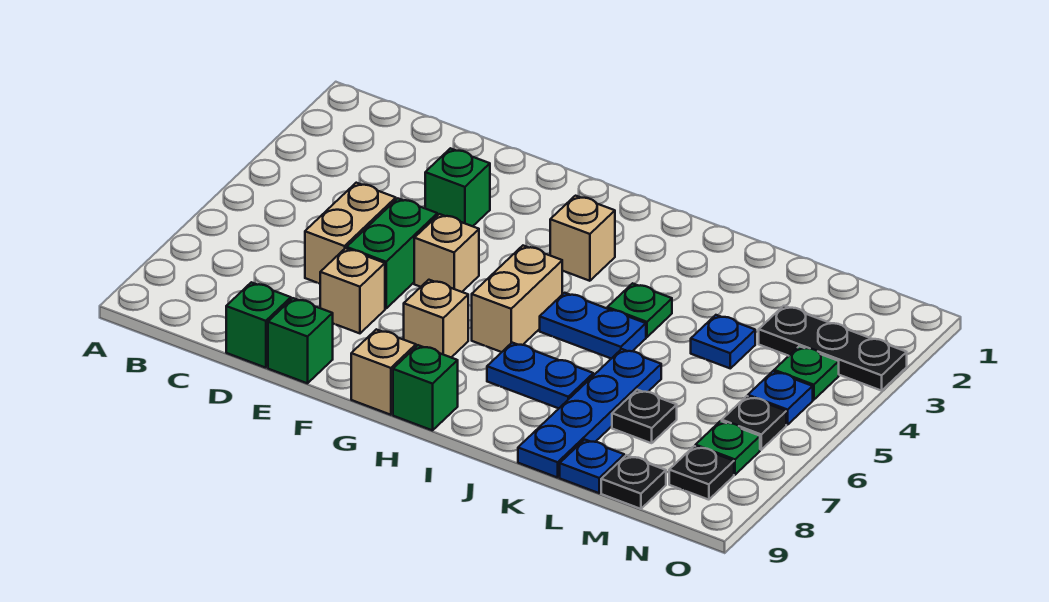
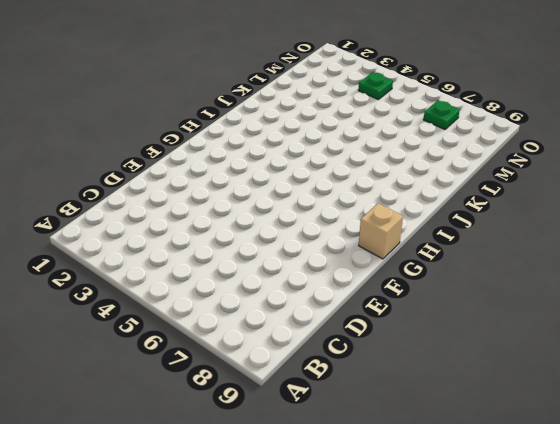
none -> tan 1x2 brick [305,183,396,284]
none -> green 1x1 brick [226,282,291,368]
none -> green 1x1 brick [425,148,490,226]

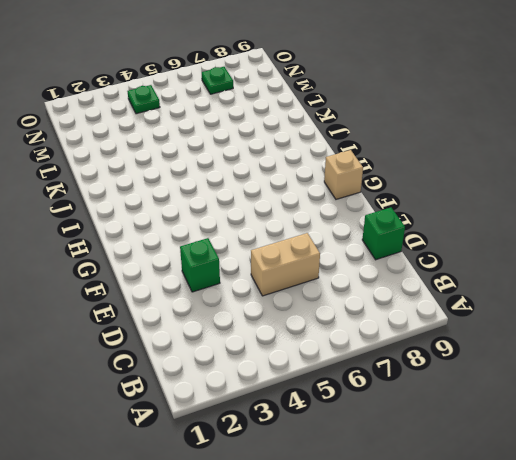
none -> green 1x2 brick [347,198,437,308]
none -> tan 1x1 brick [320,248,385,333]
none -> green 1x1 brick [268,298,333,383]

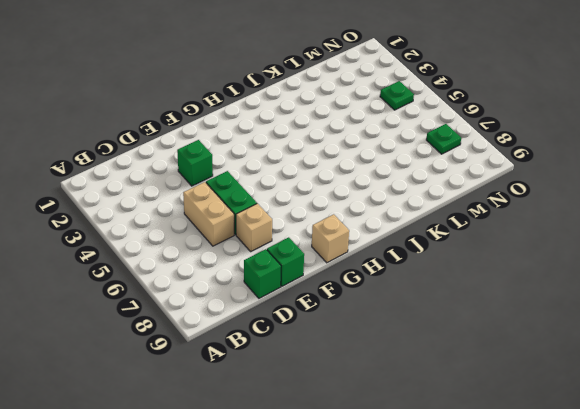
none -> tan 1x1 brick [414,214,479,292]
none -> tan 1x1 brick [404,280,468,357]
none -> tan 1x1 brick [550,196,615,281]

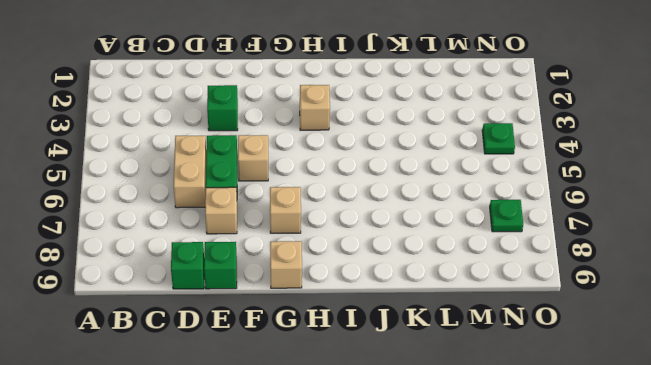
none -> tan 1x2 brick [472,246,562,352]
none -> green 1x1 brick [393,345,458,430]
none -> blue 1x2 plate [540,293,646,359]

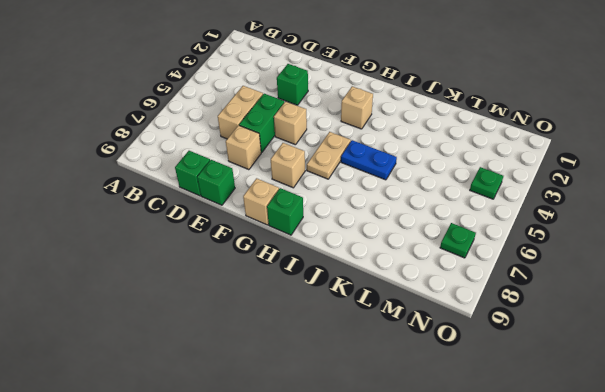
tan 1x2 plate [307,132,351,179] -> tan 1x2 brick [472,246,562,352]
none -> blue 1x2 plate [487,343,593,408]
none -> green 1x1 plate [607,283,672,337]
none -> blue 1x4 plate [518,349,661,478]

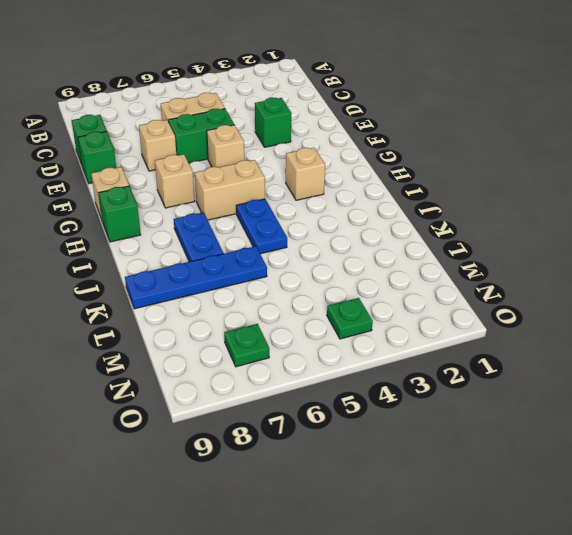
none -> green 1x1 plate [607,283,672,337]
none -> blue 1x1 plate [691,315,755,368]
none -> black 1x1 plate [612,390,677,443]

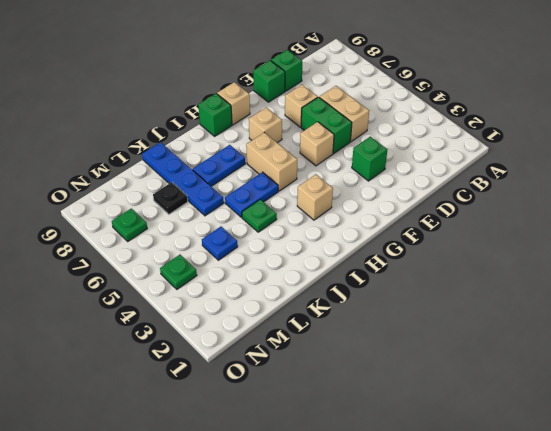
none -> blue 1x1 plate [560,440,624,493]
none -> black 1x3 plate [759,306,907,391]
none -> black 1x1 plate [601,455,666,509]

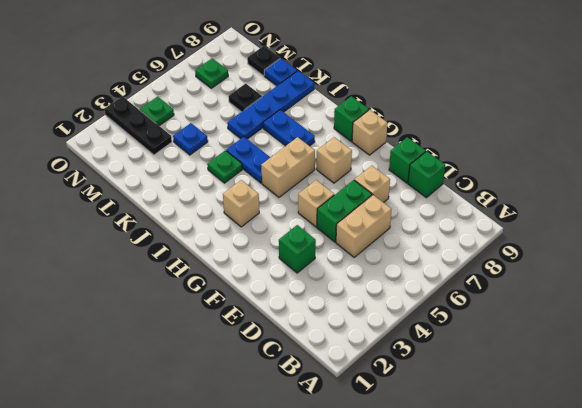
none -> blue 1x1 plate [748,371,813,425]
none -> black 1x1 plate [722,396,786,450]
none -> black 1x1 plate [669,446,734,500]

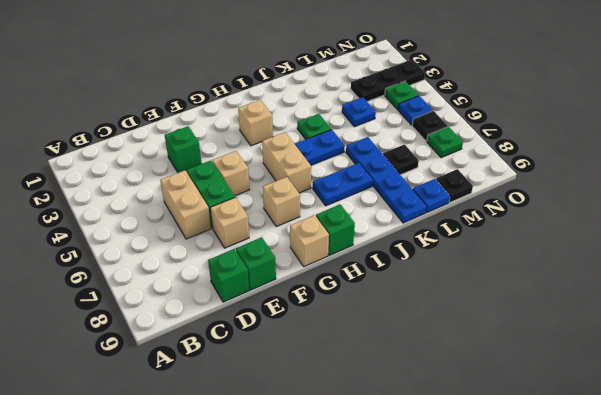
none -> black 1x1 plate [669,446,734,500]

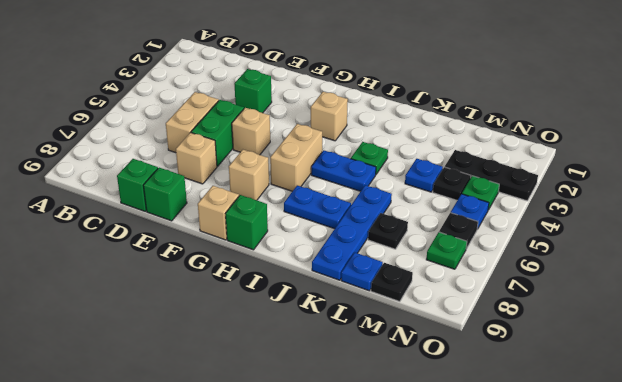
black 1x1 plate [433,167,471,200] -> black 1x1 plate moved to [669,446,734,500]

